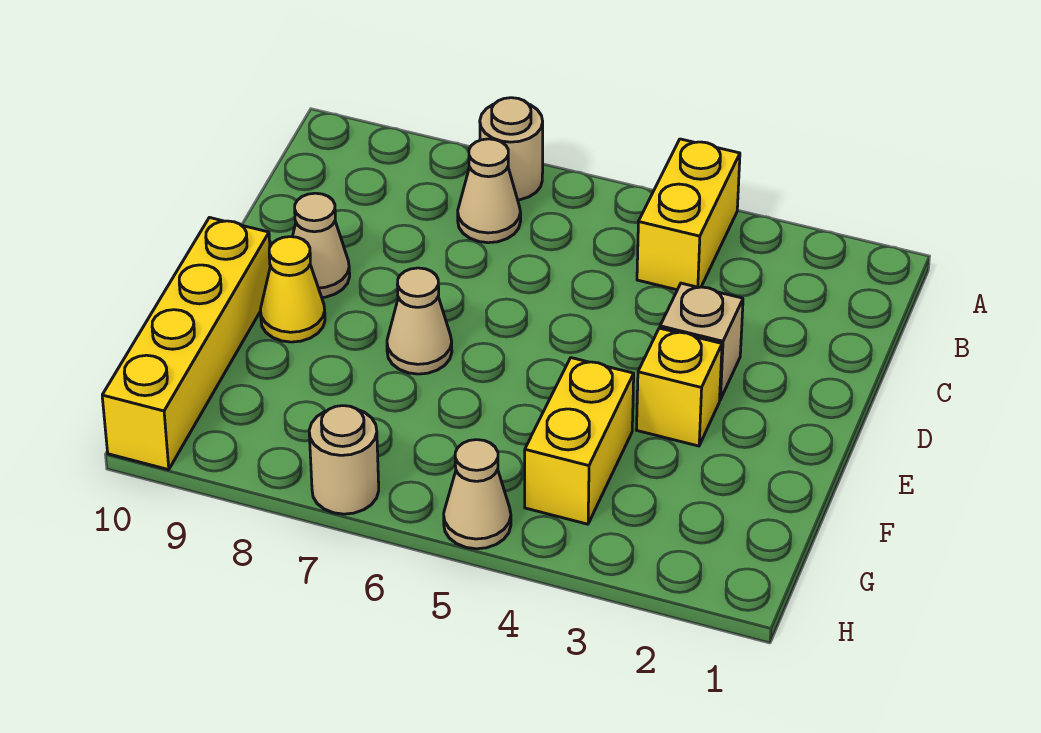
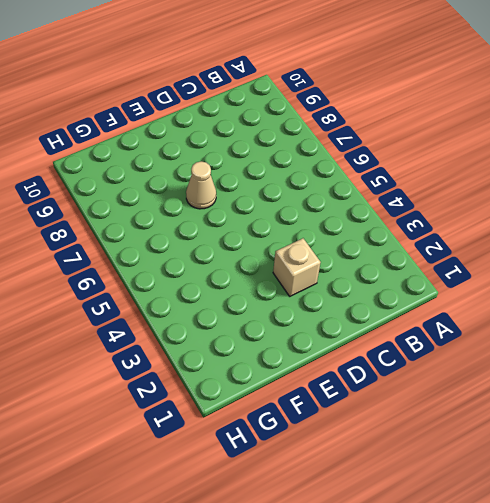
none -> yellow 1x2 brick [637,139,740,290]
none -> tan 1x1 round brick [480,98,543,200]
none -> tan 1x1 cone [458,139,521,243]

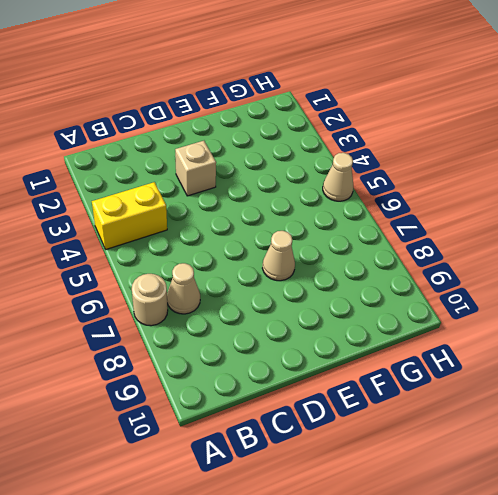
none -> tan 1x1 cone [292,193,350,297]
none -> yellow 1x1 brick [636,328,722,446]
none -> yellow 1x1 cone [260,237,325,342]

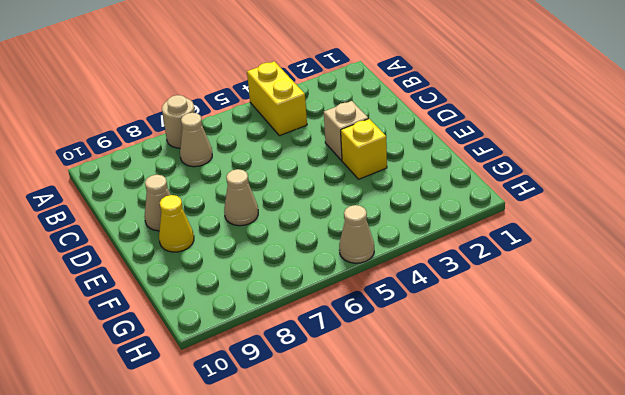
none -> yellow 1x4 brick [102,218,271,470]
none -> yellow 1x2 brick [525,358,634,524]
none -> tan 1x1 round brick [309,406,379,514]

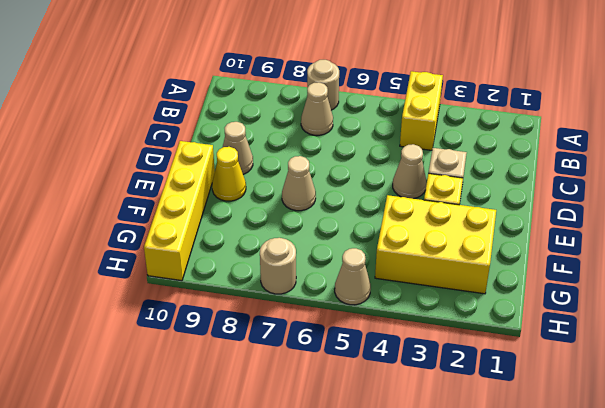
tan 1x1 cone [393,144,426,199] -> none
yellow 2x3 brick [375,195,496,294] -> yellow 1x2 brick [525,358,634,524]

